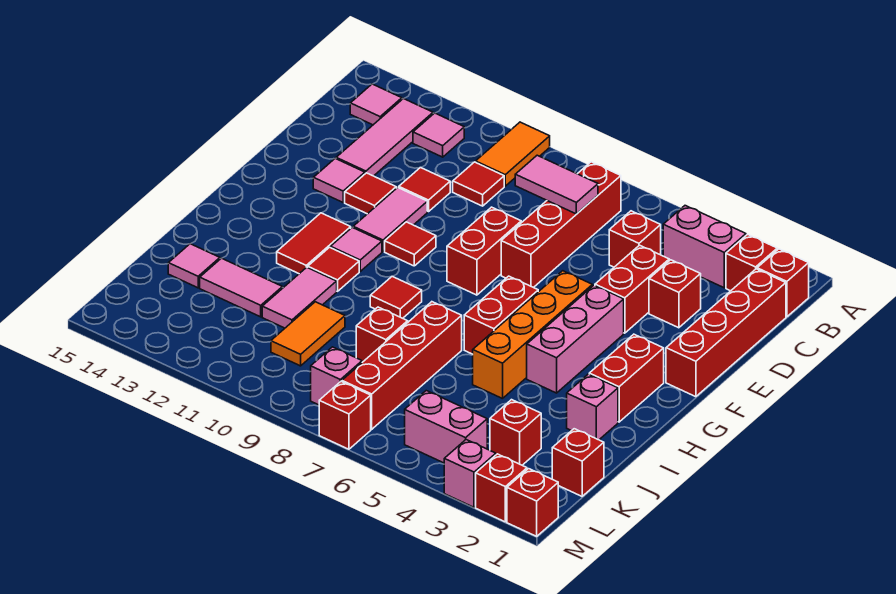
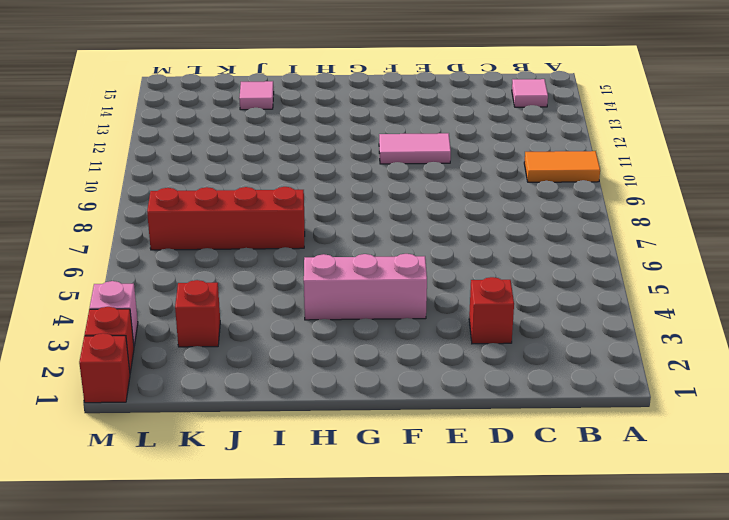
none -> red 1x1 brick [757,249,809,317]
none -> red 1x1 brick [726,234,777,291]
none -> pink 1x2 brick [663,206,746,288]
none -> red 1x4 brick [501,162,621,288]

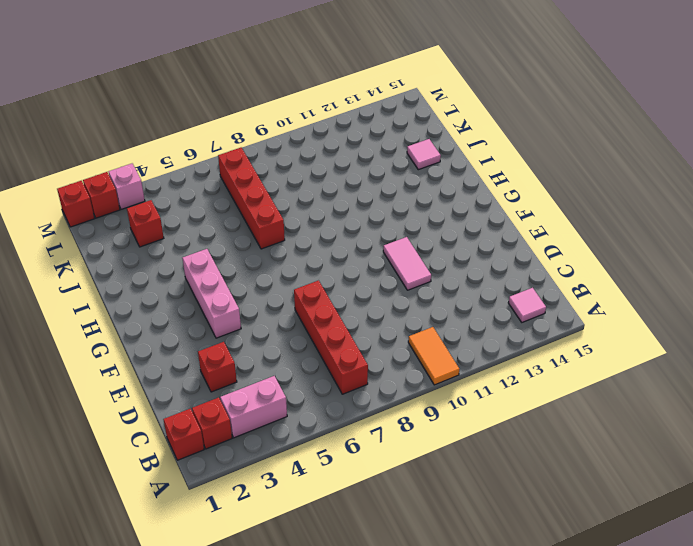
none -> pink 1x1 tile [413,113,464,157]
none -> pink 1x3 tile [336,99,433,176]
none -> red 1x4 brick [666,269,786,397]
none -> red 1x1 brick [609,211,661,267]

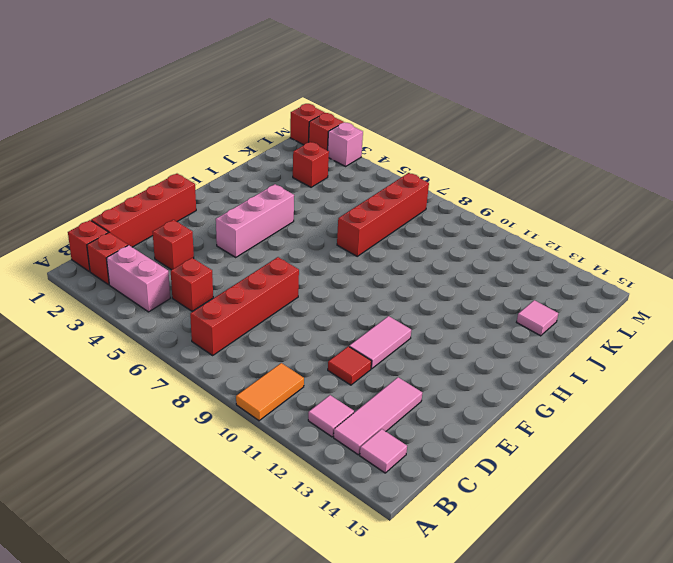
none -> red 1x1 tile [453,162,504,206]
none -> red 1x2 brick [595,245,669,333]
none -> red 1x2 brick [447,207,521,295]
none -> red 1x1 tile [345,173,396,214]

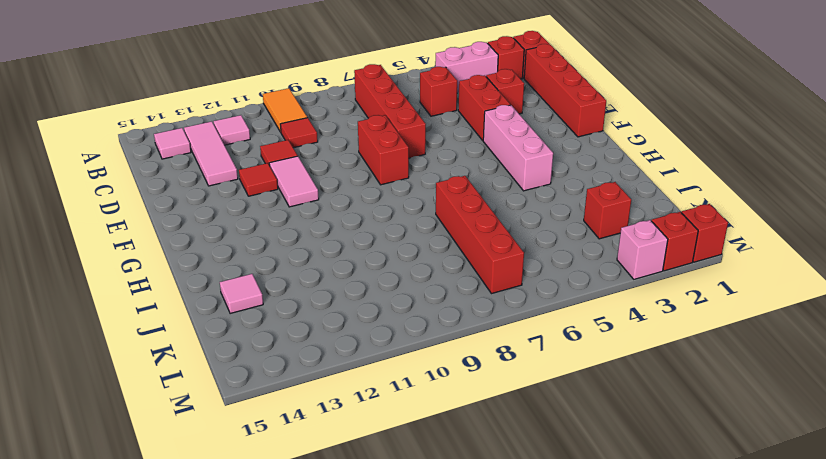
none -> pink 1x1 tile [313,159,365,202]
none -> orange 1x4 brick [473,271,592,399]
none -> red 1x1 tile [385,222,436,266]
none -> red 1x2 brick [589,334,664,422]

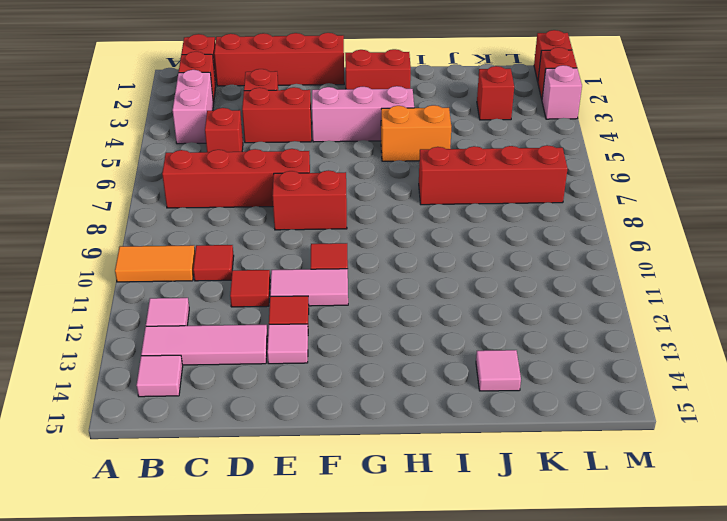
orange 1x2 brick [381,105,451,161] -> orange 1x4 brick [473,271,592,399]
none -> red 1x2 brick [464,276,538,354]
none -> pink 1x1 tile [331,227,382,271]
none -> red 1x2 tile [277,213,351,274]
none -> red 1x1 tile [370,276,422,318]

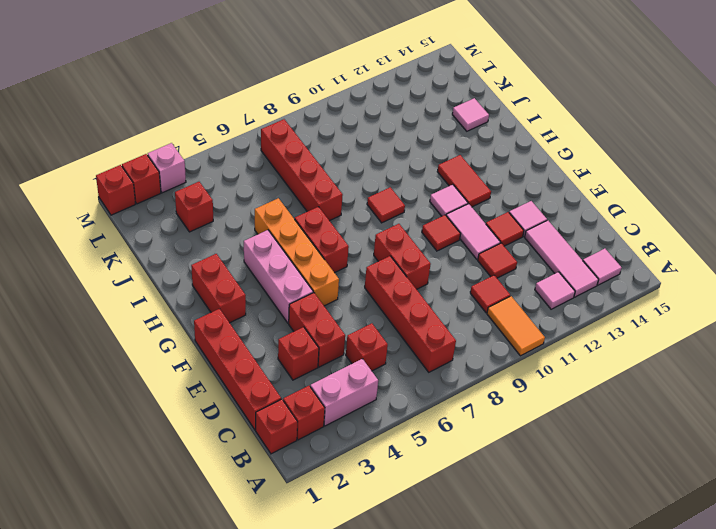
none -> red 1x1 tile [308,247,359,291]
none -> pink 1x1 brick [567,374,618,440]
none -> pink 1x2 tile [262,267,337,328]
none -> red 1x1 brick [356,307,408,362]

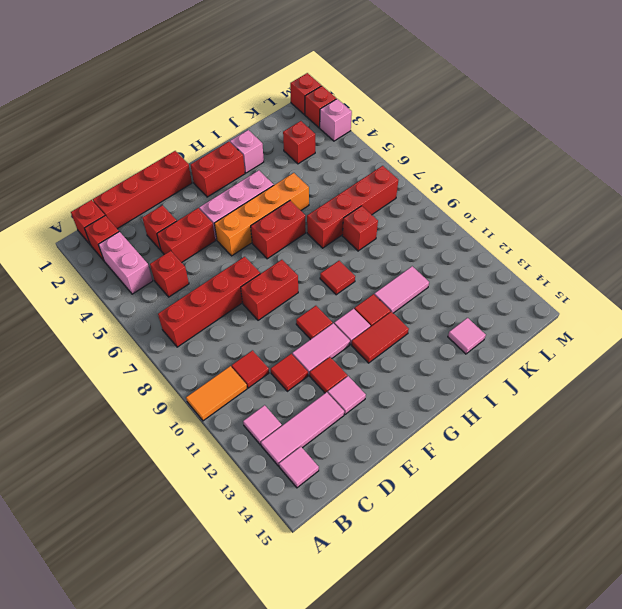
none -> orange 1x2 tile [271,302,345,366]
none -> pink 1x2 tile [200,258,282,317]
none -> red 1x1 brick [552,429,604,496]
none -> pink 1x2 brick [405,391,487,463]

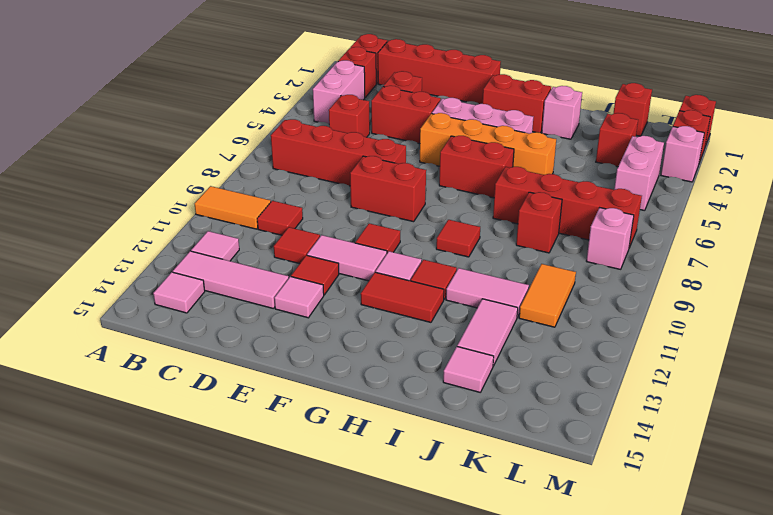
orange 1x2 tile [519,264,576,327] -> orange 1x2 tile turned to [271,302,345,366]
none -> red 1x1 brick [319,382,371,449]
none -> pink 1x2 tile [515,155,598,214]

